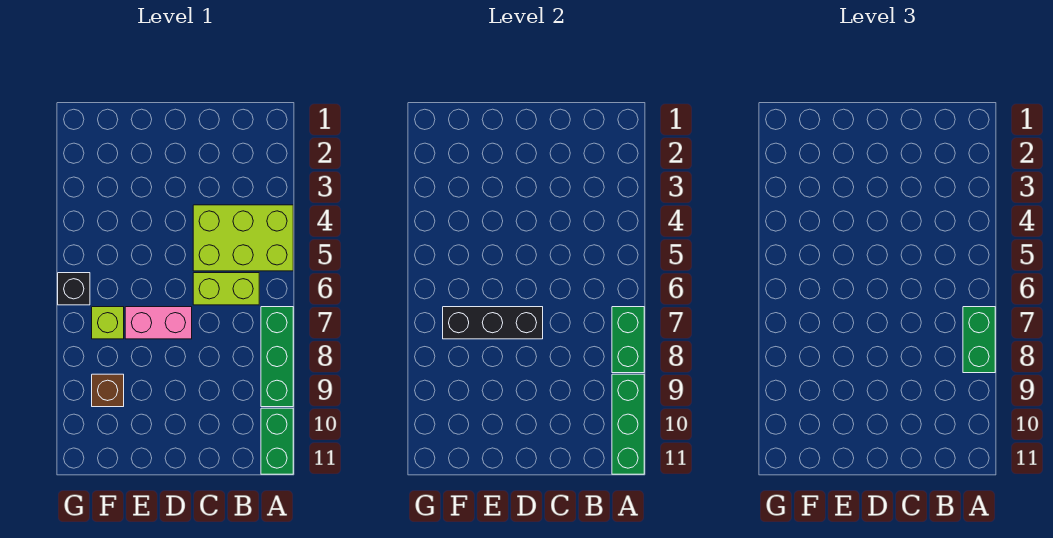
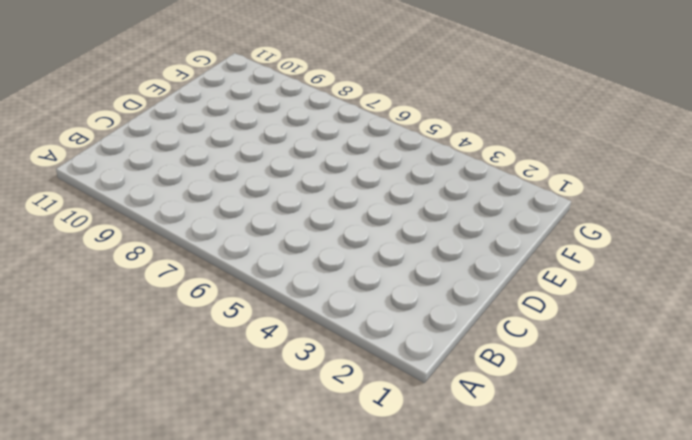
none -> lime 2x3 brick [193,205,293,271]
none -> green 1x3 brick [261,307,293,407]
none -> green 1x2 brick [261,408,293,474]

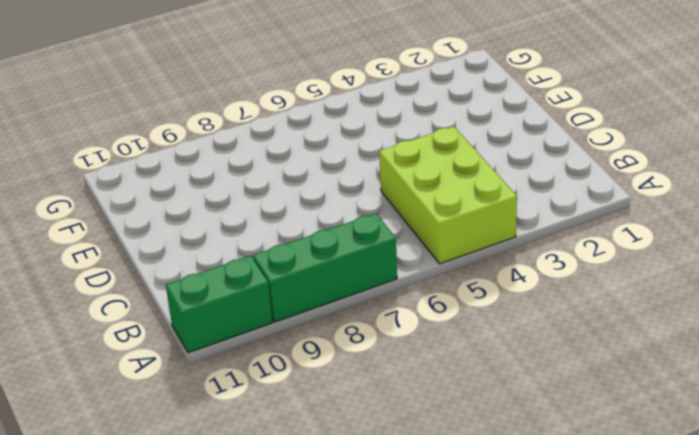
none -> lime 1x2 brick [193,273,259,305]
none -> pink 1x2 brick [125,307,192,339]
none -> lime 1x1 brick [92,307,124,339]

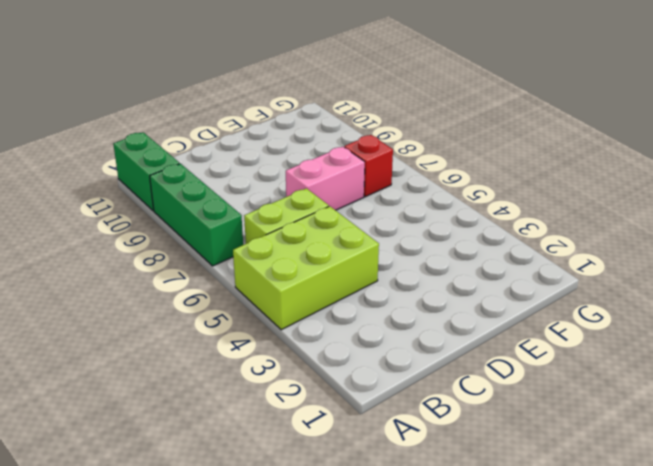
red 1x1 brick [344,135,393,197] -> lime 1x1 brick [92,307,124,339]
none -> brown 1x1 brick [92,374,124,407]
none -> black 1x1 brick [58,273,90,305]
none -> green 1x2 brick [612,307,644,373]

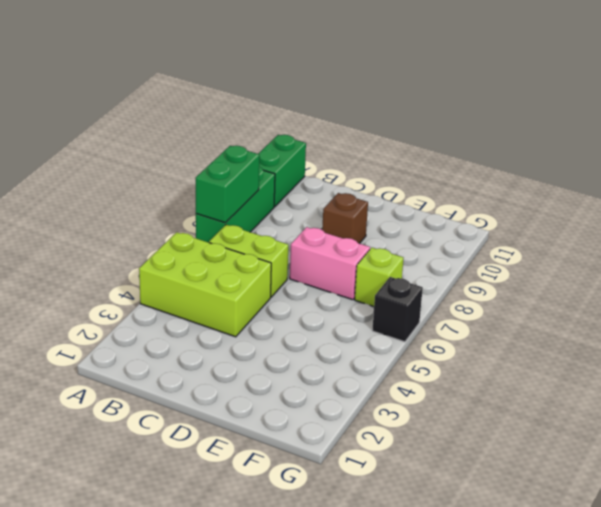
brown 1x1 brick [322,193,368,244] -> brown 1x1 brick moved to [92,374,124,407]
none -> green 1x3 brick [612,374,644,474]
none -> black 1x3 brick [443,307,543,339]
none -> green 1x2 brick [963,307,995,373]

